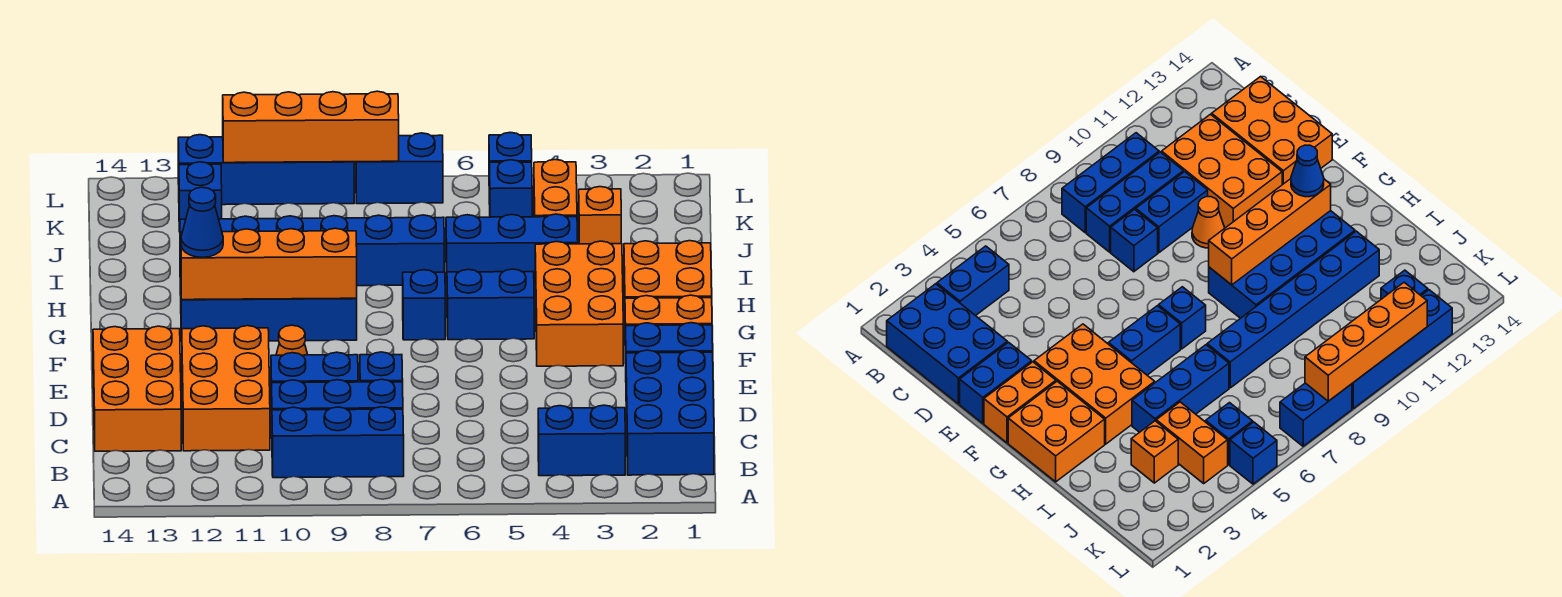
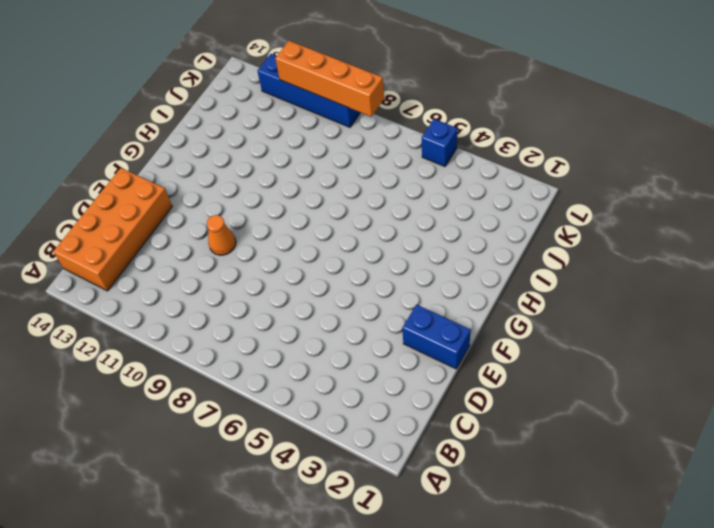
orange 2x4 brick [53,168,172,291] -> orange 2x3 brick [93,326,181,451]
none -> blue 2x3 brick [626,350,714,475]
none -> blue 1x2 brick [538,405,625,476]
none -> blue 1x3 brick [272,407,404,478]

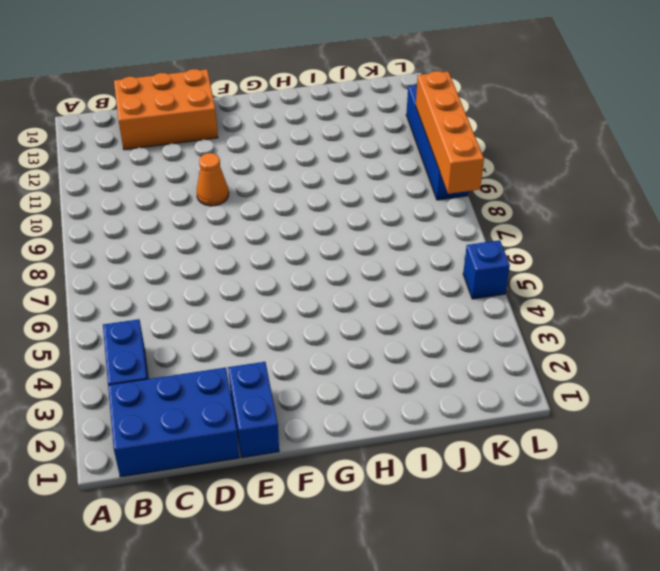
none -> blue 1x3 brick [272,407,404,478]
none -> blue 1x3 brick [272,379,403,410]
none -> orange 2x3 brick [182,326,270,451]

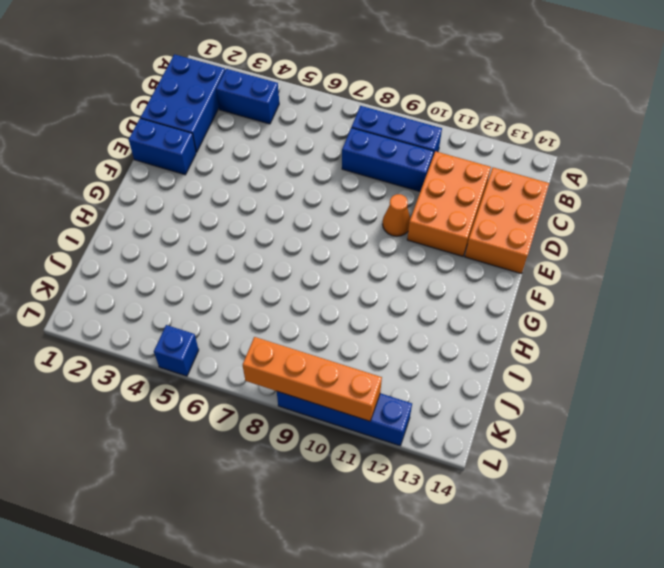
none -> blue 1x1 brick [360,352,403,382]
none -> blue 1x2 brick [271,352,358,420]
none -> orange 1x2 brick [625,295,712,363]

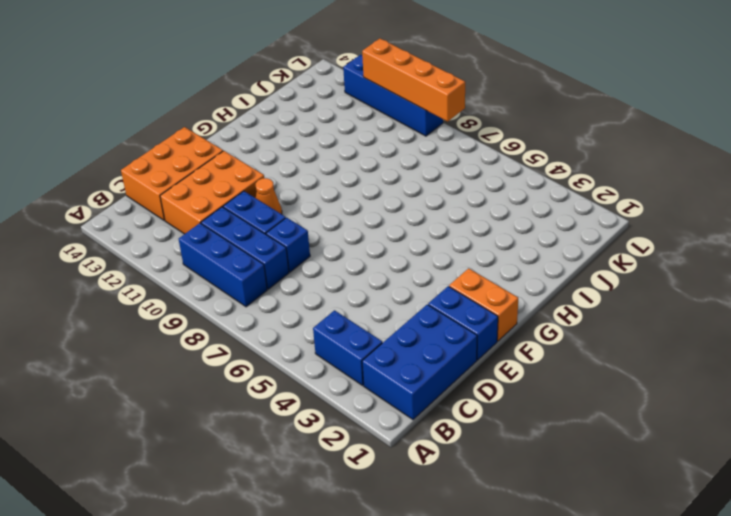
none -> orange 2x3 brick [535,241,623,366]
none -> orange 2x2 brick [624,241,712,308]
none -> blue 1x2 brick [447,269,534,340]

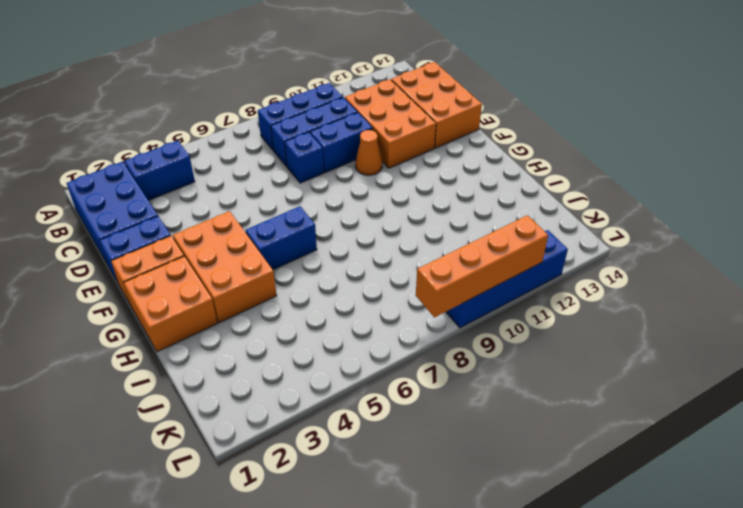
none -> blue 1x1 brick [403,270,445,340]
none -> blue 2x4 brick [180,247,357,341]
none -> blue 1x3 brick [446,214,578,284]

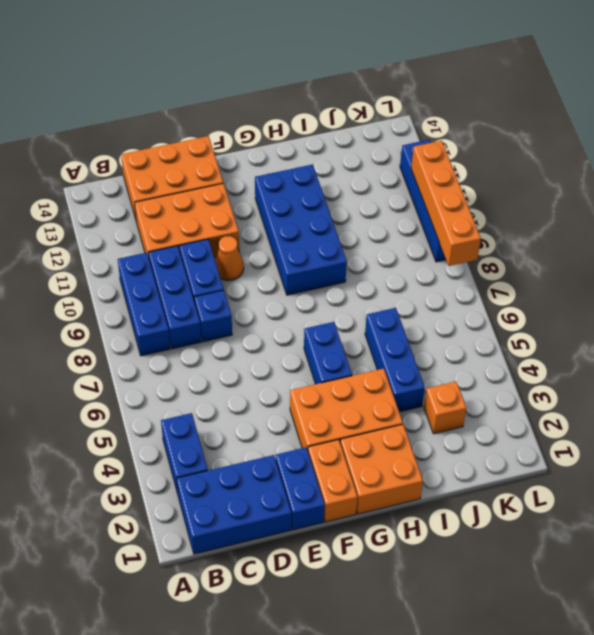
none -> blue 1x1 brick [403,270,445,340]
none -> blue 1x6 brick [180,215,444,286]
none -> orange 1x2 brick [534,160,577,217]

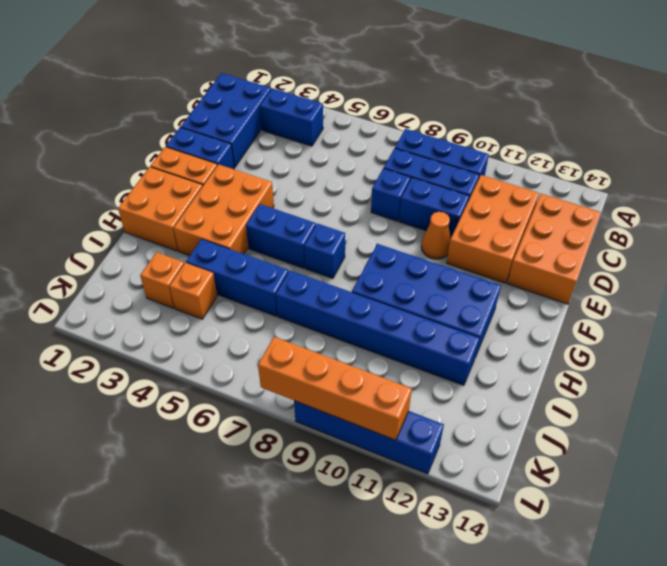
orange 1x1 brick [170,263,217,319] -> orange 1x2 brick [534,160,577,217]
none -> blue 1x1 brick [489,160,532,217]
none -> blue 1x1 brick [179,162,222,232]
none -> blue 1x1 brick [489,132,532,162]

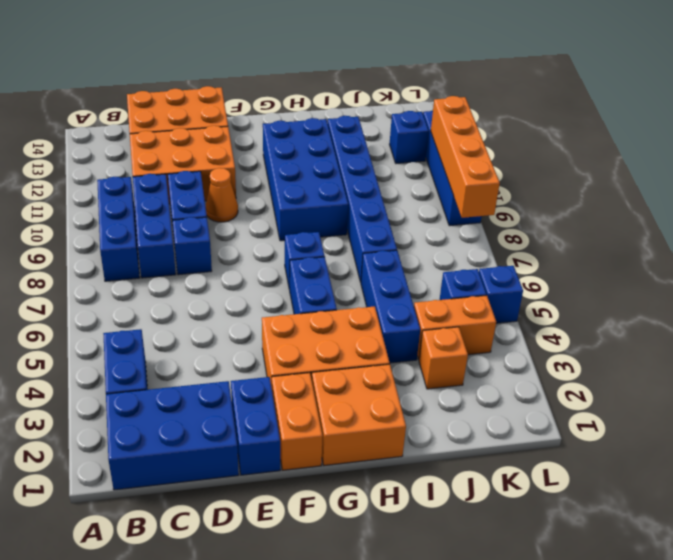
none -> blue 1x2 brick [356,133,443,204]
none -> orange 1x4 brick [181,228,357,300]
none -> blue 1x1 cone [181,187,223,257]

